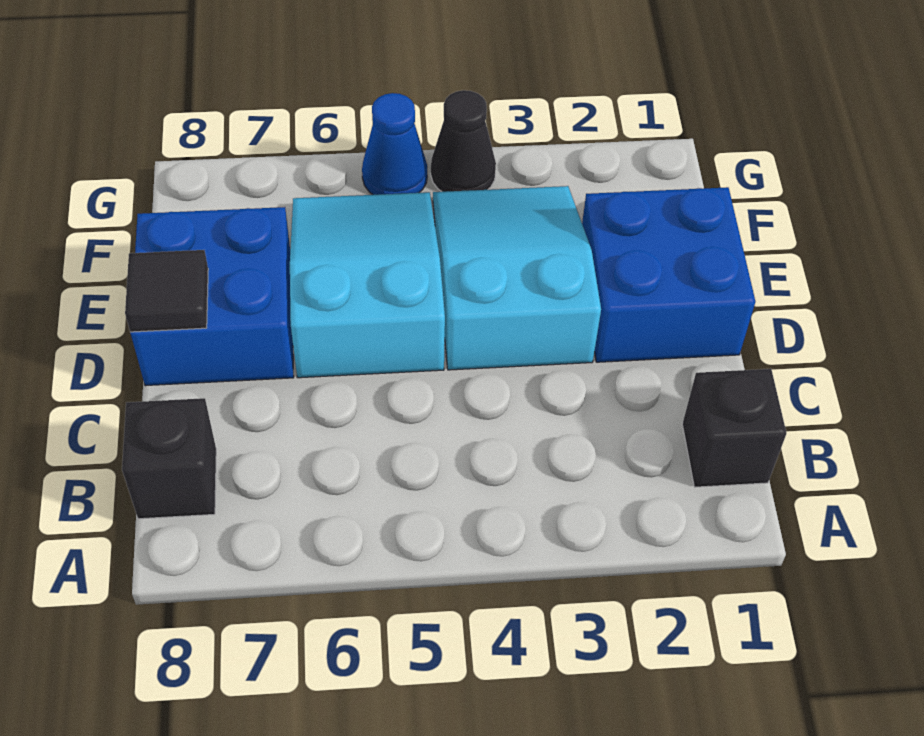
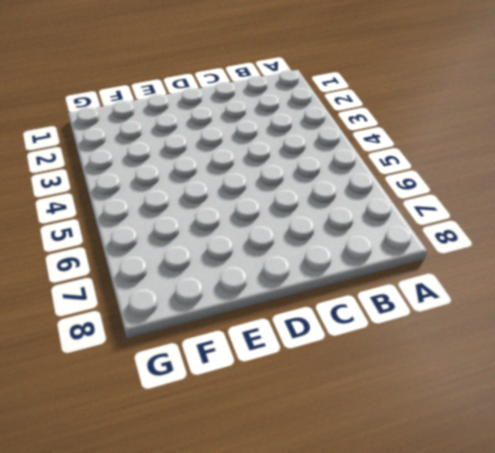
none -> black 1x1 brick [682,369,786,487]
none -> black 1x1 brick [122,398,216,519]

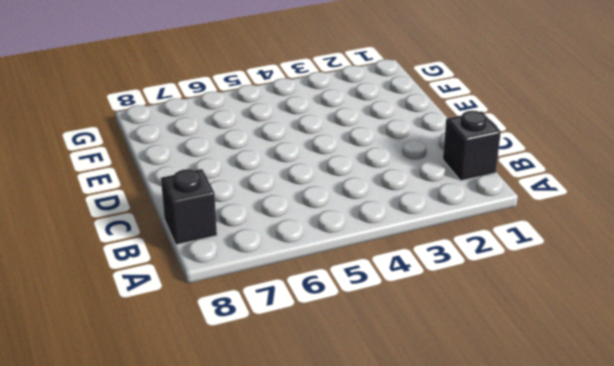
none -> blue 2x2 brick [582,187,755,362]
none -> cyan 2x3 slope [433,186,601,370]

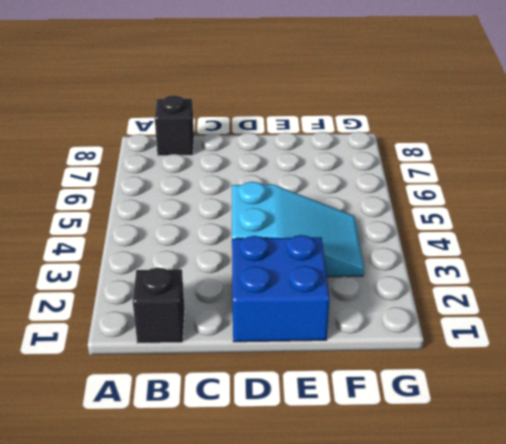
none -> cyan 2x3 slope [290,192,445,378]
none -> blue 2x2 brick [130,207,294,386]

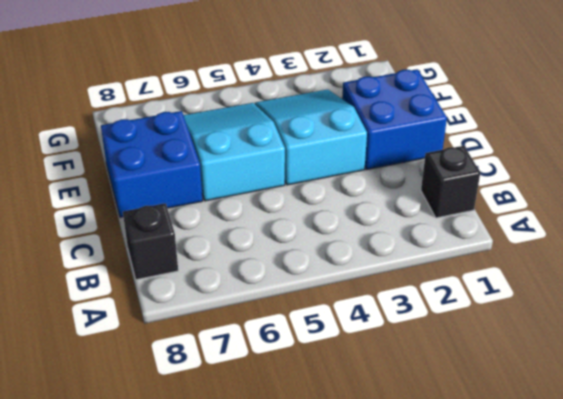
none -> black 1x1 cone [431,90,496,192]
none -> blue 1x1 cone [362,93,427,195]

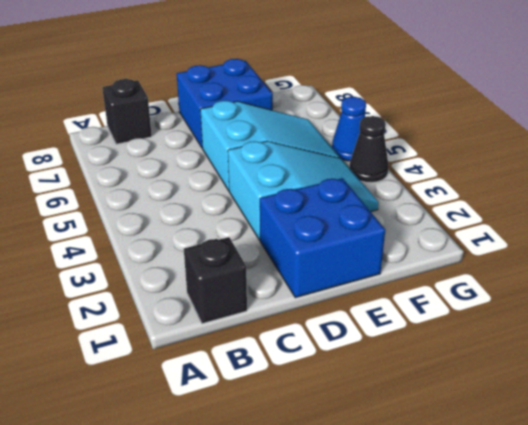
none -> black 1x1 tile [125,250,208,332]

